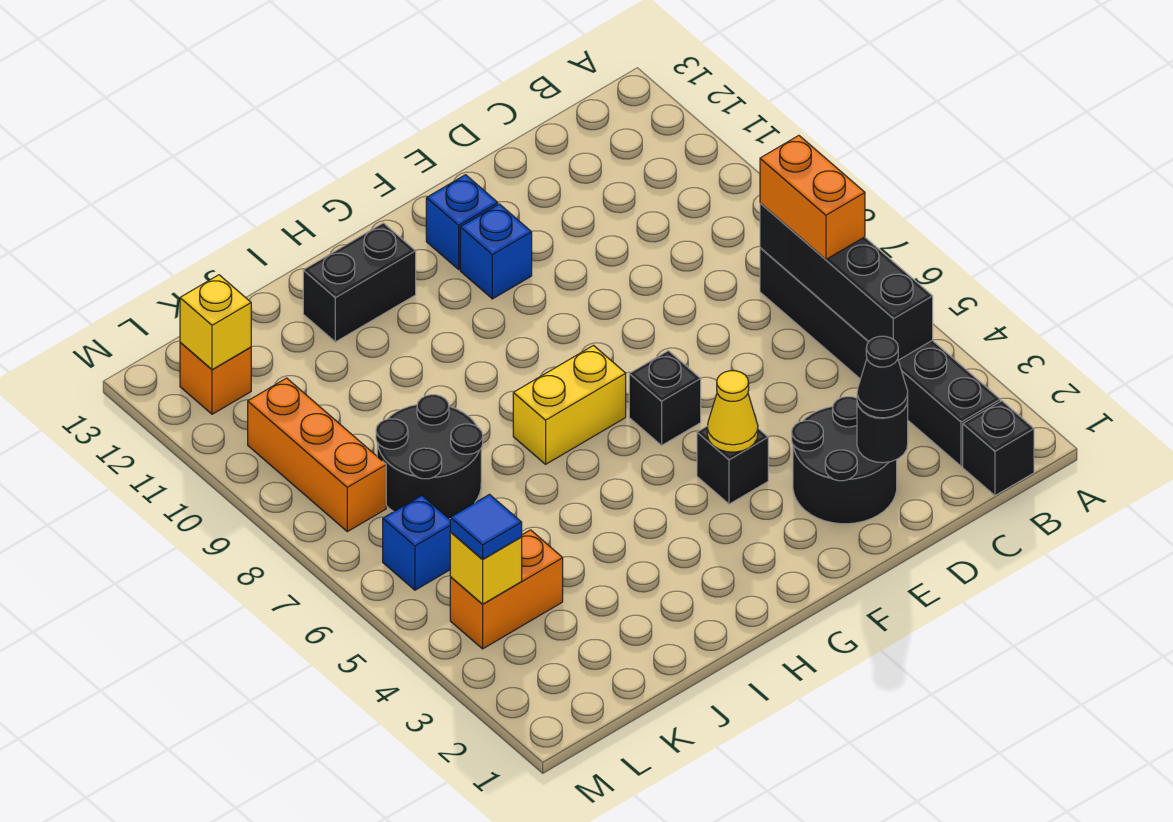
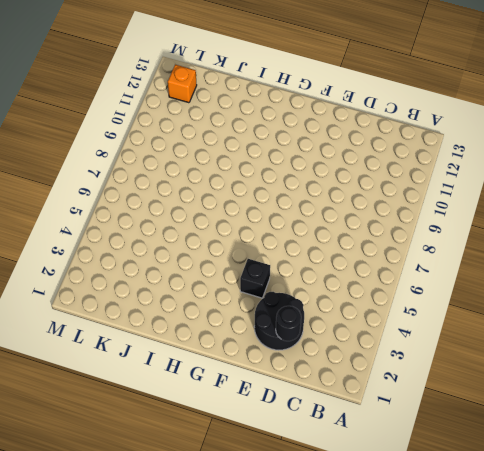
none -> black 1x1 brick [963,401,1034,495]
none -> black 1x6 brick [760,248,1000,466]
none -> black 1x1 brick [629,351,701,445]

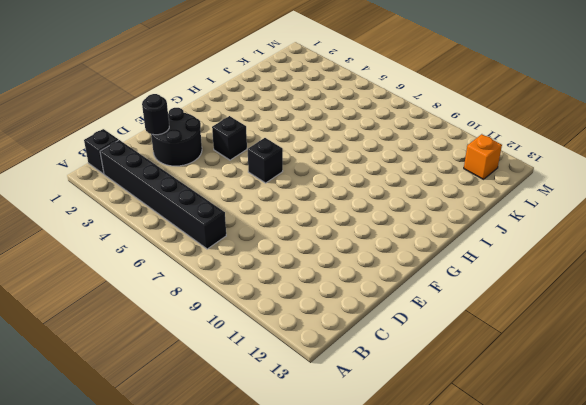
none -> blue 1x1 brick [460,204,532,299]
none -> blue 1x1 brick [426,175,498,269]
none -> yellow 1x2 brick [513,346,626,464]

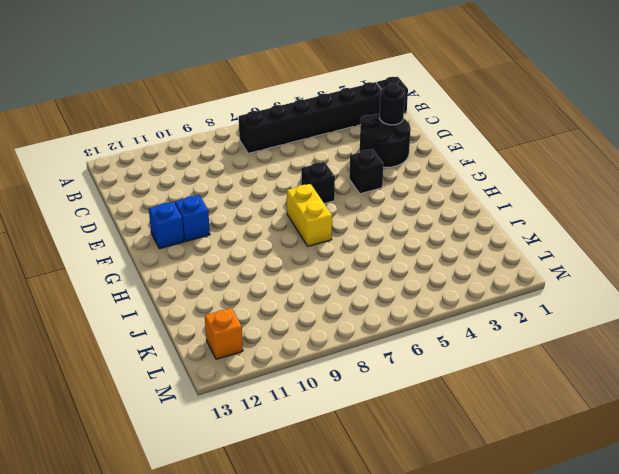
none -> black 1x2 brick [303,223,416,342]
none -> black 2x2 round brick [376,395,483,519]
none -> orange 1x2 brick [450,530,563,649]

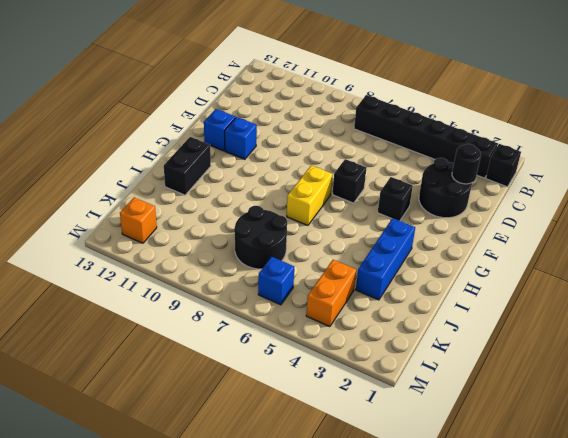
blue 1x3 brick [356,218,415,300] -> none
none -> orange 1x3 brick [248,378,386,532]
none -> black 1x4 brick [760,203,933,360]
none -> yellow 1x1 cone [707,371,758,452]

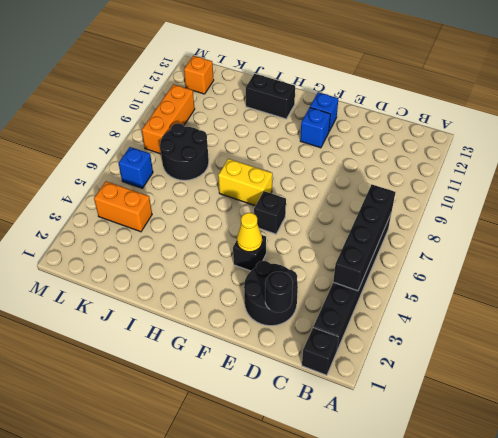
none -> yellow 1x1 brick [450,532,522,604]
none -> yellow 1x1 brick [180,275,251,370]
none -> orange 1x2 brick [760,136,865,259]

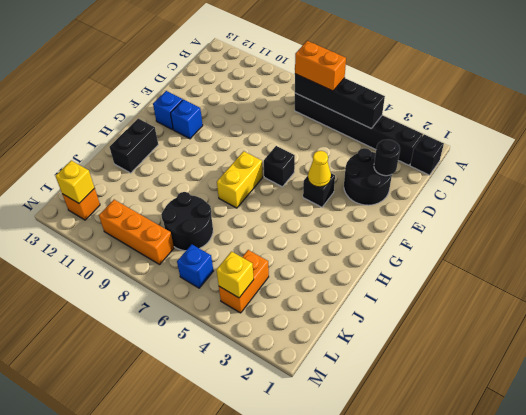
none -> black 1x1 cone [857,336,908,418]
none -> blue 1x1 tile [450,494,522,559]

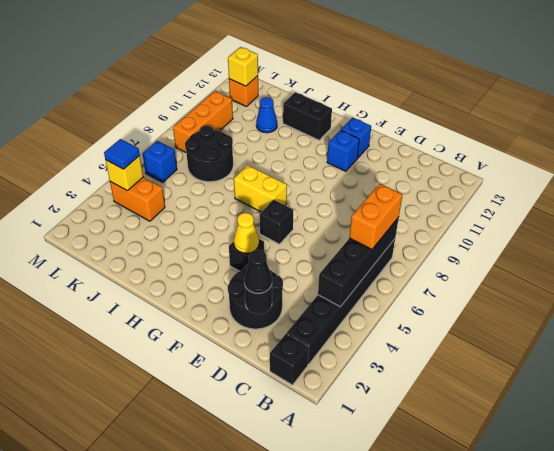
blue 1x1 cone [256,97,277,133] -> none

